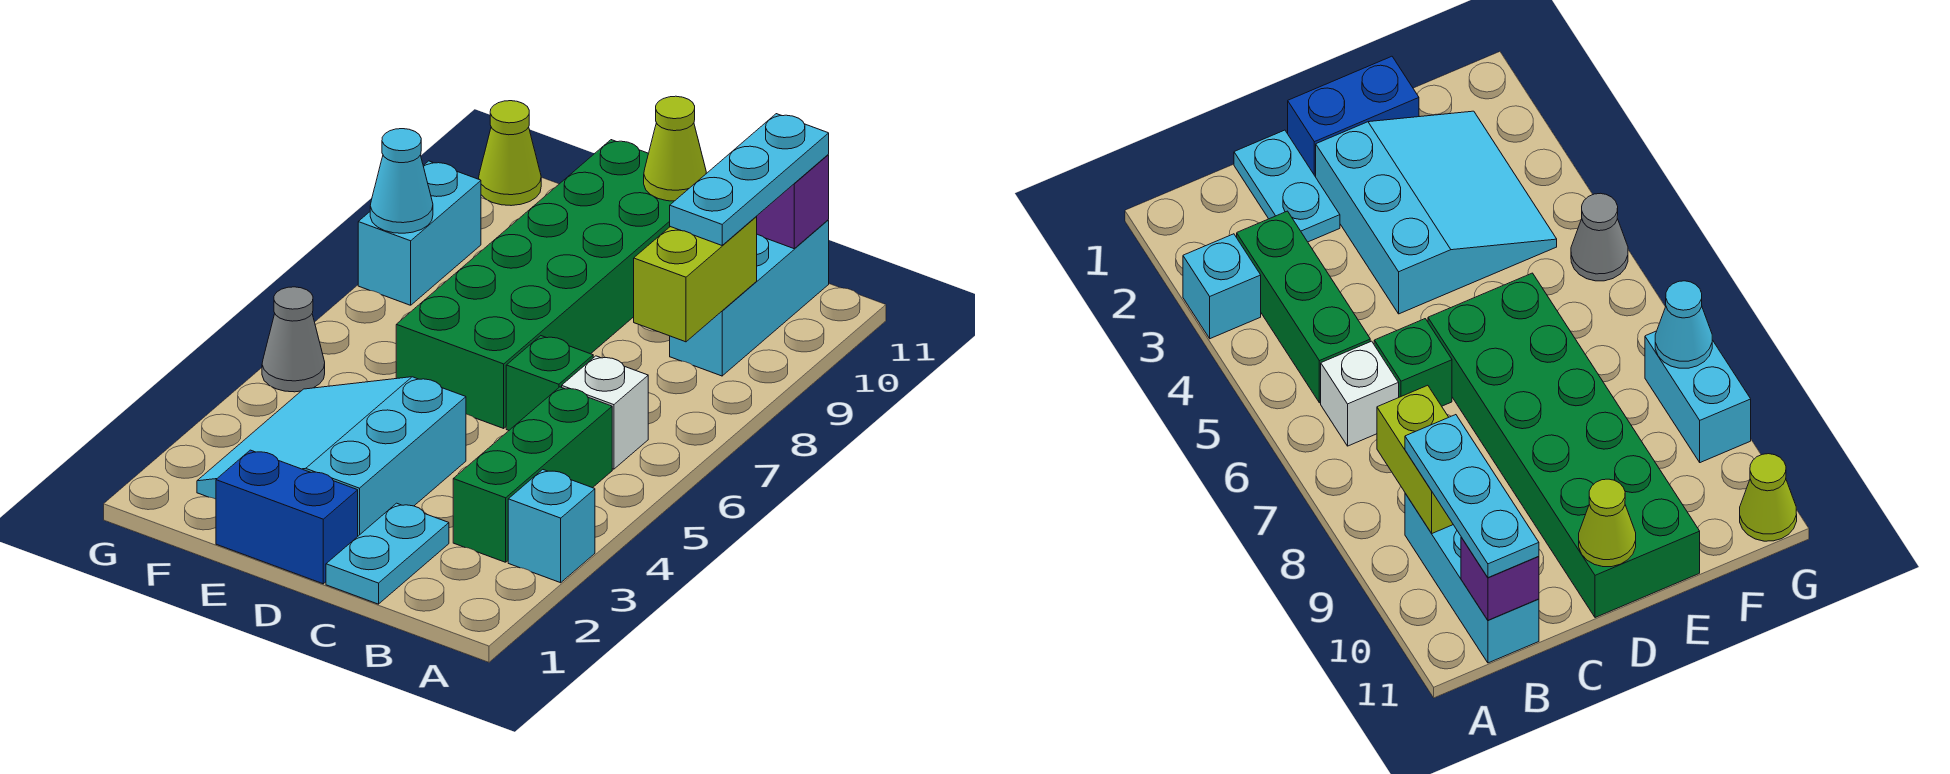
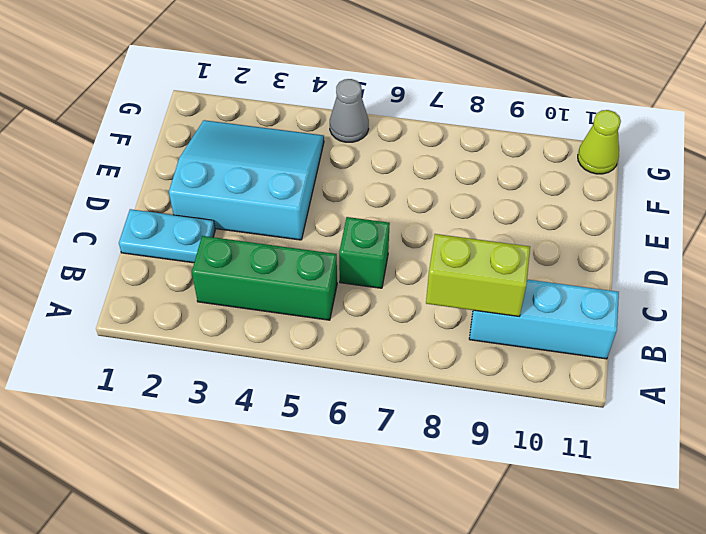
none -> cyan 1x1 brick [508,470,595,583]
none -> white 1x1 brick [562,356,648,469]
none -> blue 1x2 brick [216,450,358,584]

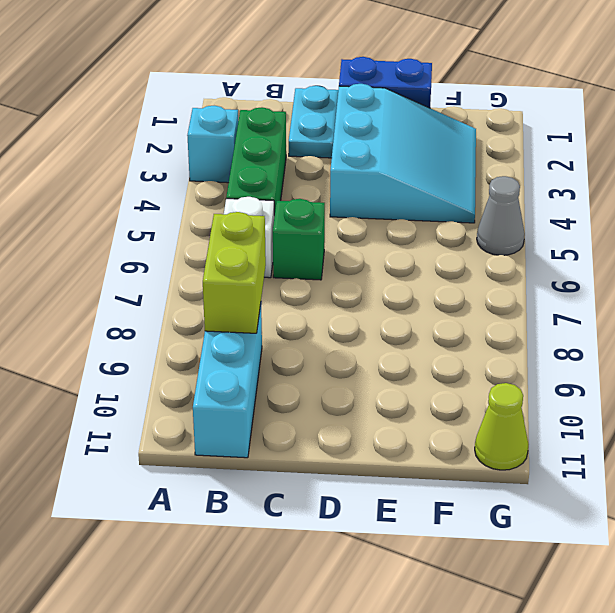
none -> green 2x6 brick [396,140,674,428]
none -> cyan 1x2 brick [358,161,481,305]
none -> purple 1x1 brick [756,155,829,249]

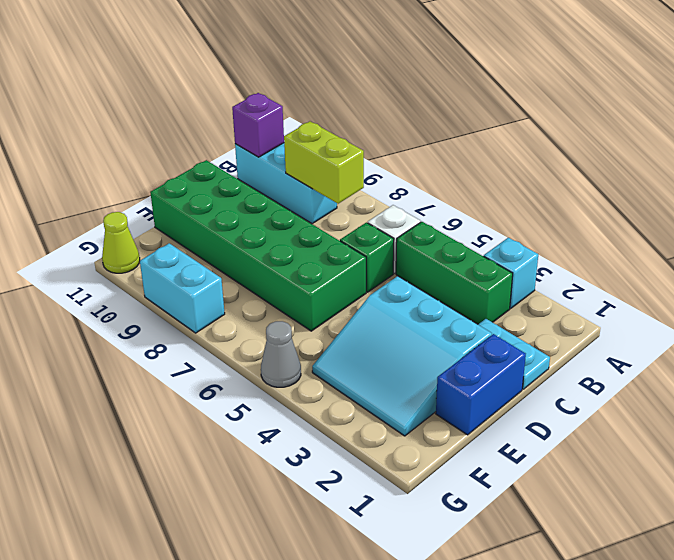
none -> lime 1x1 cone [644,96,706,201]
none -> cyan 1x1 cone [370,129,433,233]
none -> cyan 1x3 plate [670,114,829,245]

